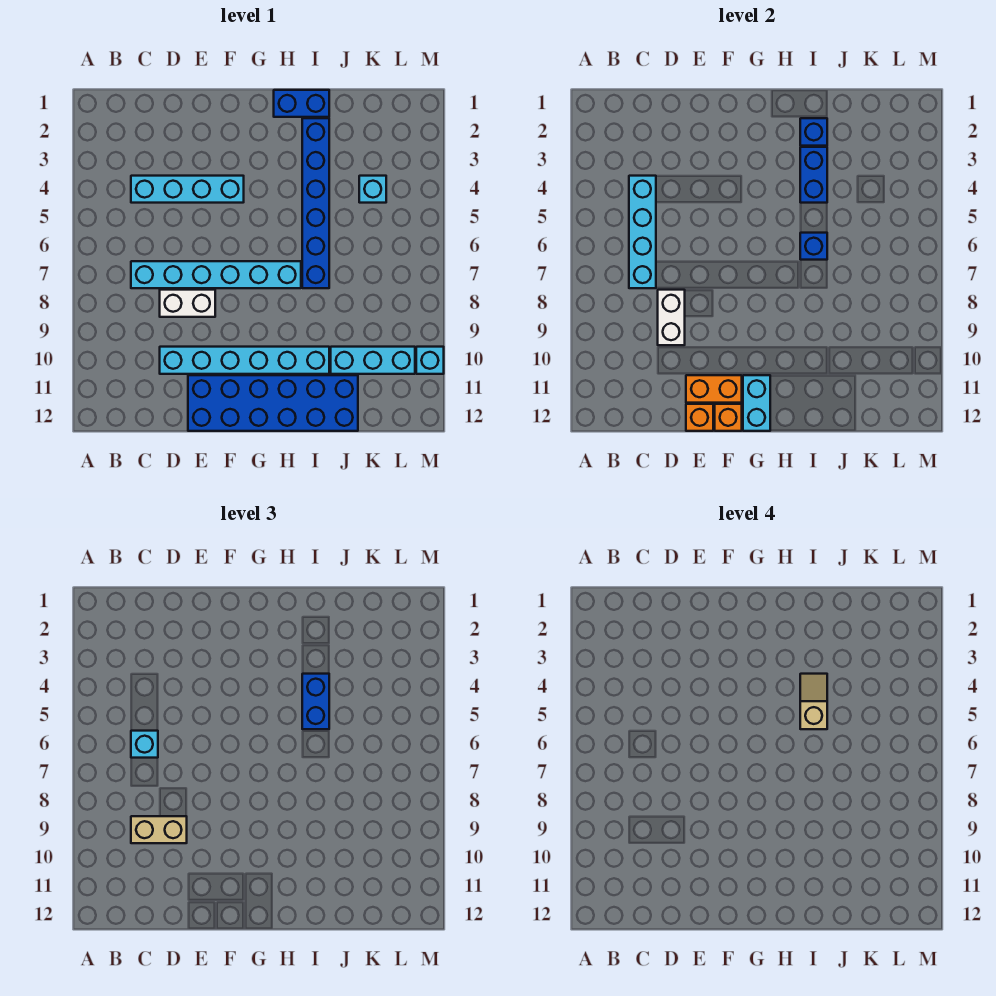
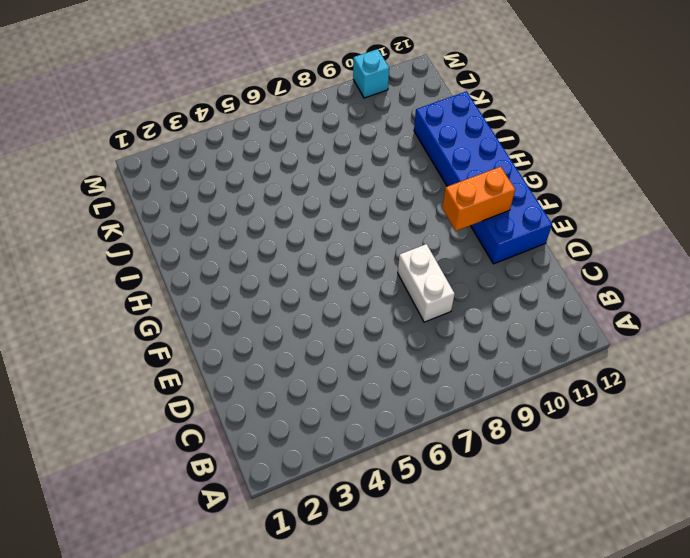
orange 1x2 brick [442,167,515,231] -> orange 1x2 brick turned to [686,375,742,403]
none -> cyan 1x4 brick [131,176,244,203]
none -> cyan 1x6 brick [131,261,301,288]
none -> cyan 1x6 brick [160,347,329,374]

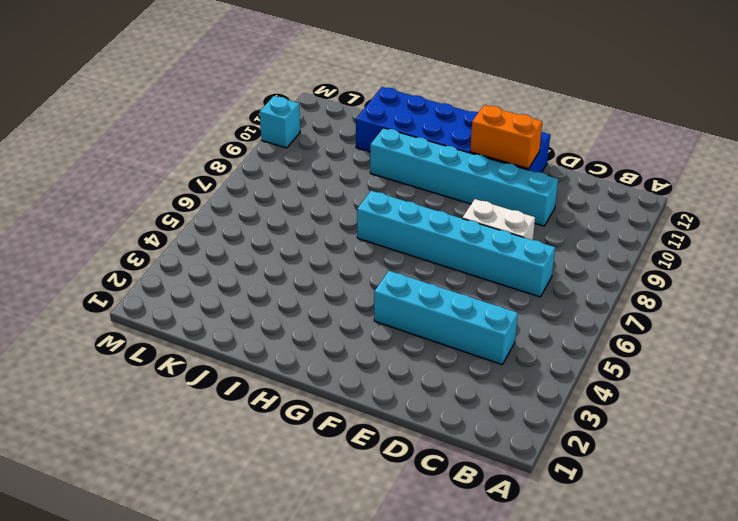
none -> blue 1x2 brick [274,90,329,117]
none -> blue 1x6 brick [302,118,329,288]
none -> cyan 1x3 brick [331,347,415,374]

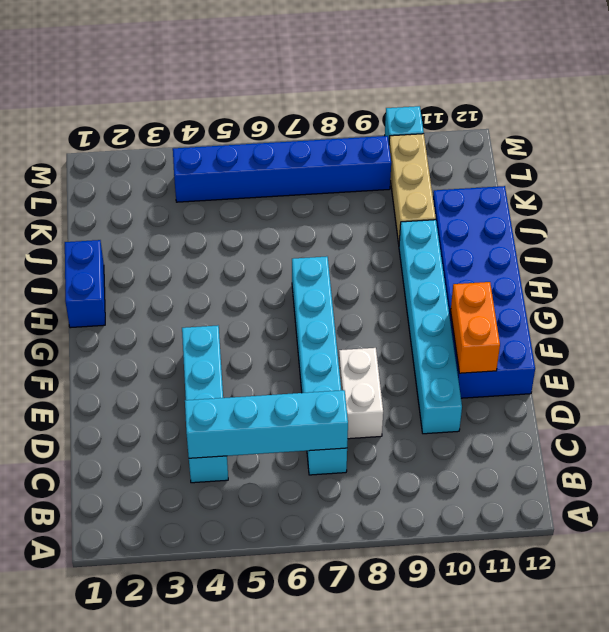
tan 1x3 brick [389,134,436,244] -> cyan 1x3 brick [331,347,415,374]
blue 1x6 brick [173,136,391,202] -> blue 1x6 brick moved to [302,118,329,288]
none -> cyan 1x1 brick [359,176,386,203]
none -> white 1x2 brick [658,290,685,345]
none -> orange 1x1 brick [686,404,713,431]

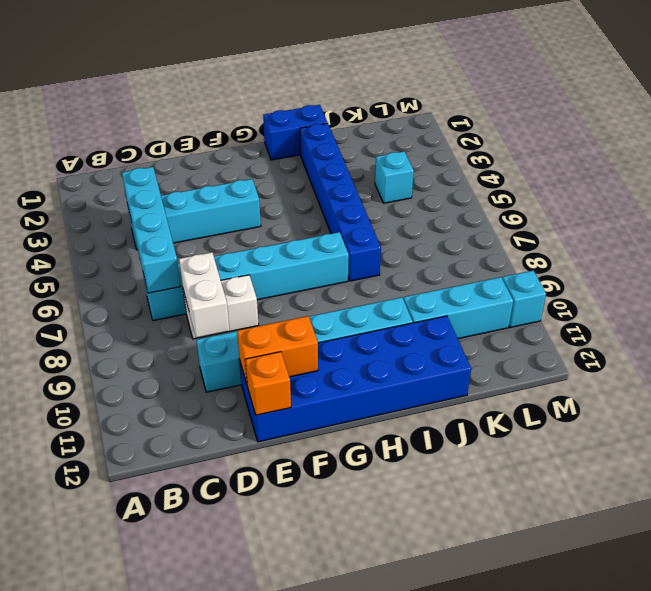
none -> orange 1x1 brick [715,404,742,431]
none -> cyan 1x2 brick [743,375,770,431]
none -> blue 1x1 brick [800,118,827,146]

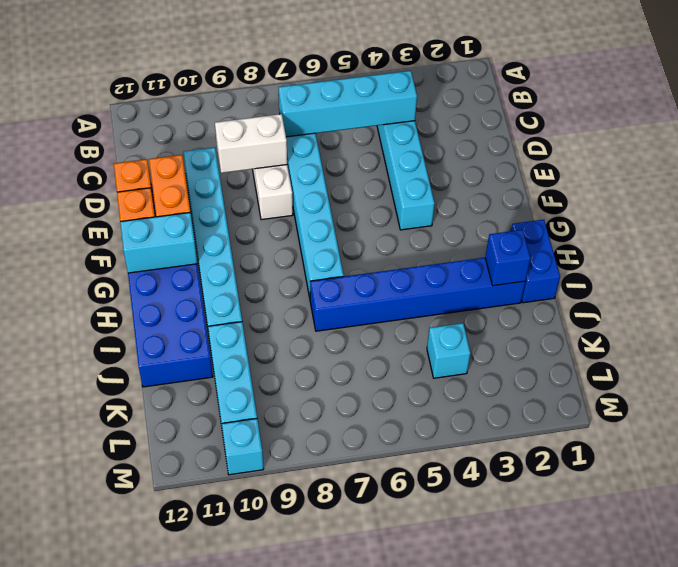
none -> blue 1x2 brick [800,147,827,203]
none -> blue 1x1 brick [800,233,827,260]
none -> cyan 1x1 brick [131,731,158,758]

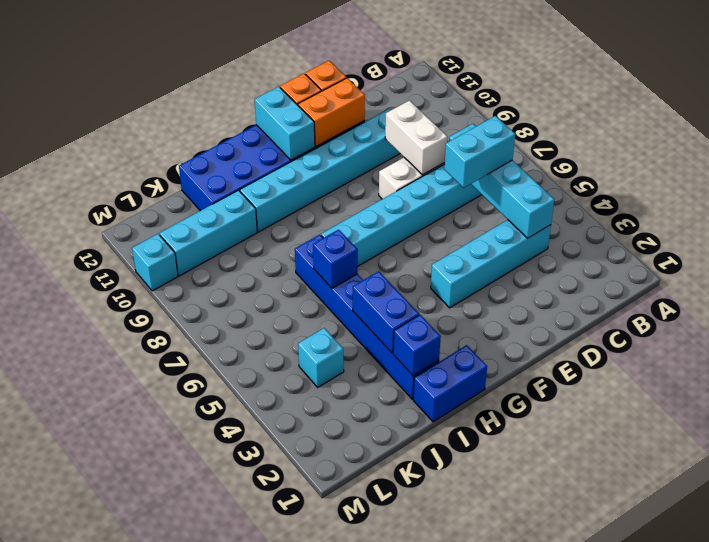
cyan 1x2 brick [444,116,515,188] -> cyan 1x1 brick [131,731,158,758]
none -> tan 1x2 brick [131,816,187,843]
none -> blue 1x2 brick [302,674,329,729]
none -> tan 1x2 slope [800,674,827,729]

